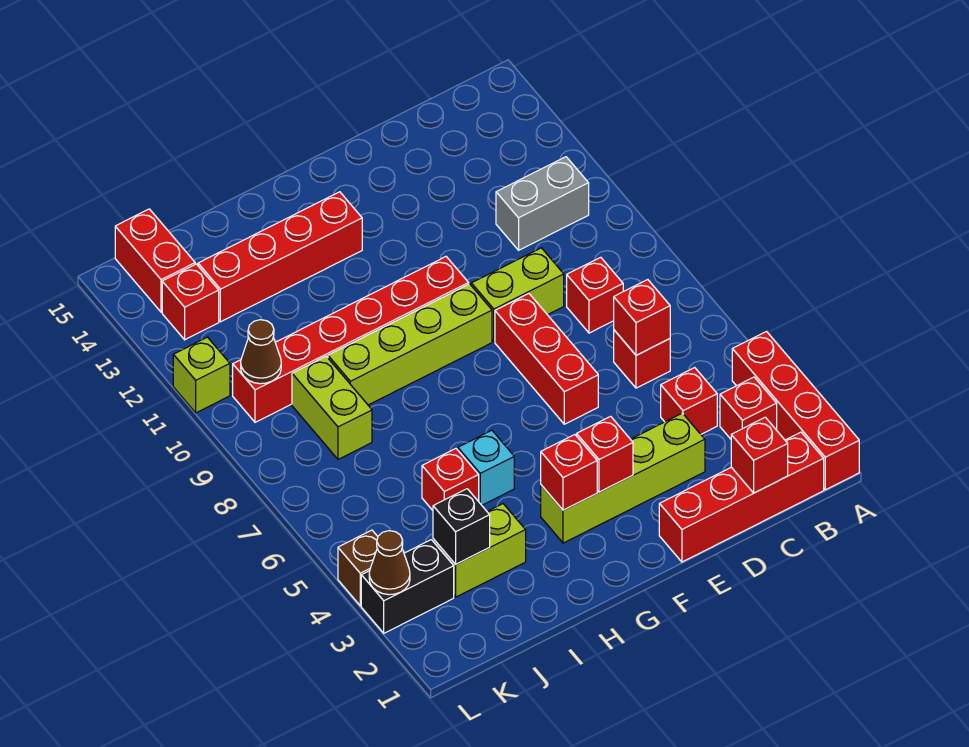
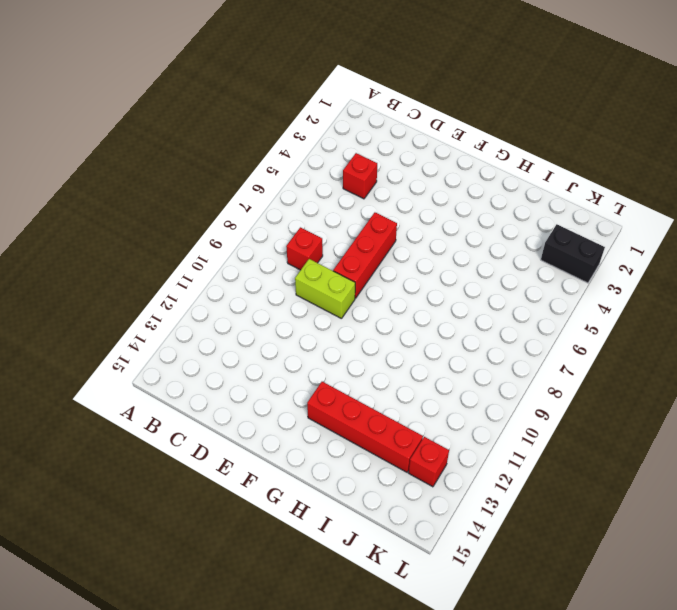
none -> red 1x4 brick [732,332,859,490]
none -> red 1x4 brick [659,432,824,562]
none -> red 1x1 brick [720,377,777,439]

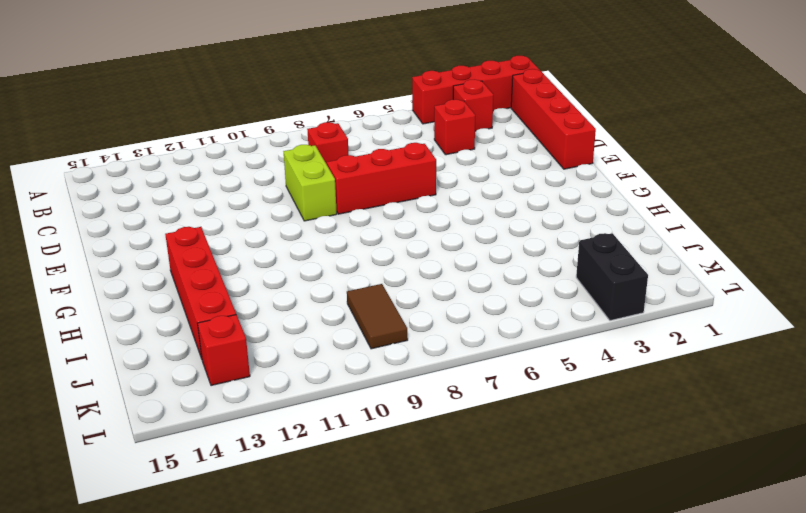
brown 1x2 tile [347,284,408,349] -> lime 1x2 brick [292,356,372,459]
none -> grey 1x2 brick [496,157,589,250]
none -> red 1x1 brick [614,330,670,388]
none -> lime 1x4 brick [541,413,705,543]

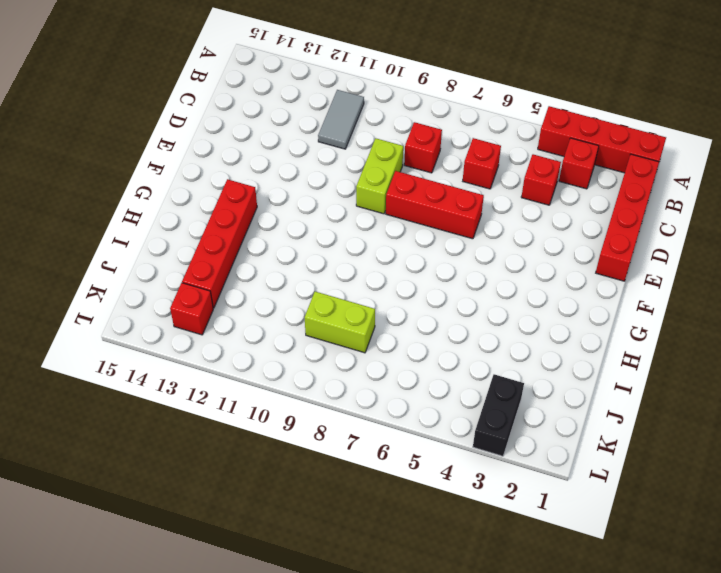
grey 1x2 tile [318,90,364,149] -> grey 1x2 brick [496,157,589,250]
none -> lime 1x4 brick [541,413,705,543]
none -> lime 1x4 brick [328,284,492,405]
none -> red 1x6 brick [233,257,469,422]

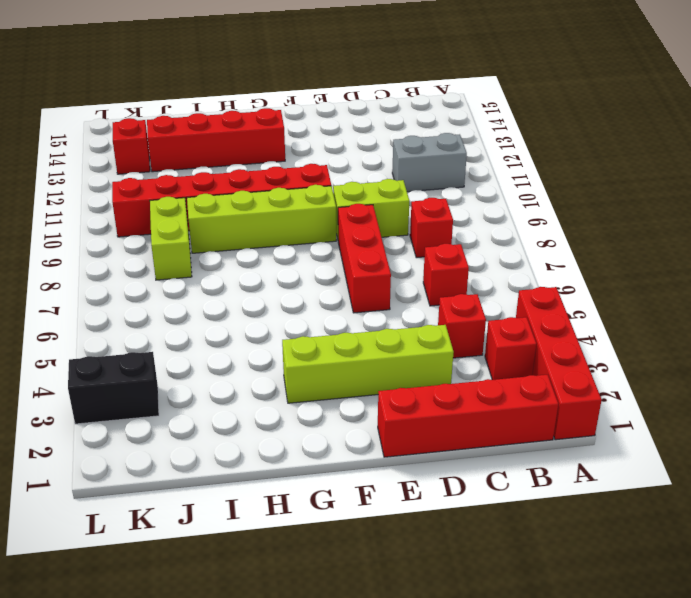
none -> cyan 1x1 brick [458,430,514,505]
none -> lime 1x2 brick [433,504,526,597]
none -> red 1x1 brick [422,449,479,510]

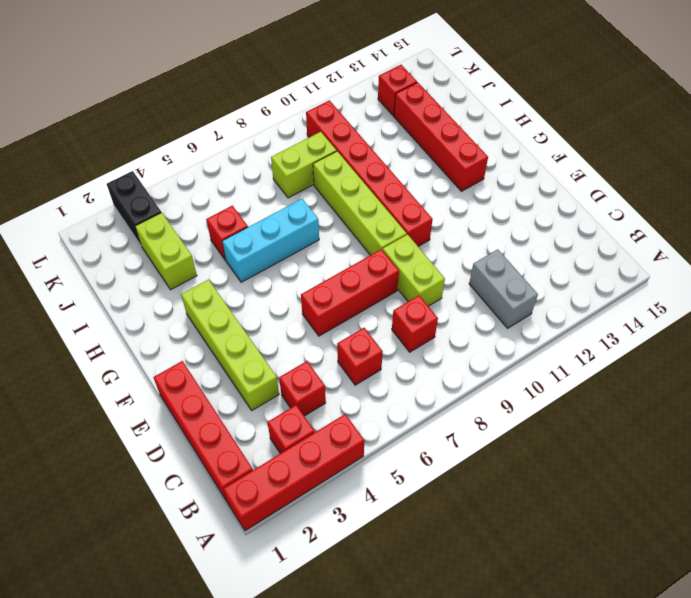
cyan 1x3 brick [222,199,319,282] -> cyan 1x1 brick [458,430,514,505]
none -> red 1x2 brick [115,209,195,312]
none -> brown 1x1 brick [338,530,378,606]
none -> lime 1x1 brick [173,337,230,413]

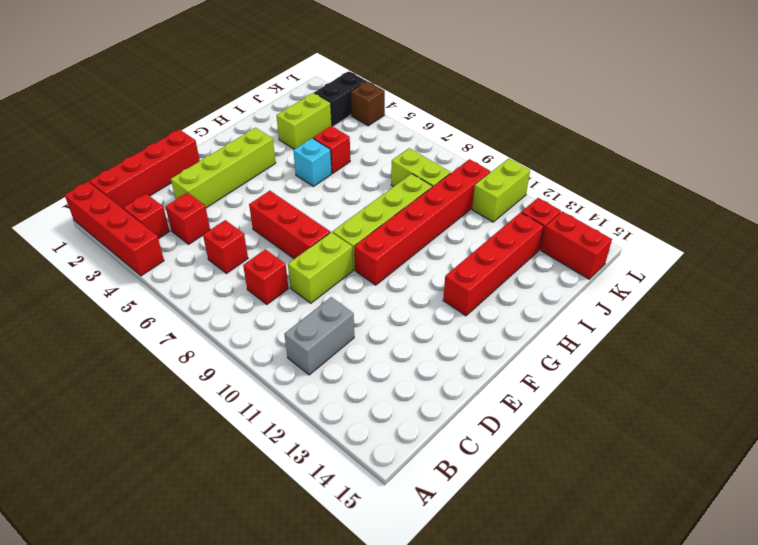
lime 1x2 brick [472,158,530,222] -> lime 1x1 brick [173,337,230,413]
none -> red 1x1 brick [731,417,788,493]
none -> red 1x1 brick [614,280,670,355]
none -> red 1x1 brick [577,416,633,492]

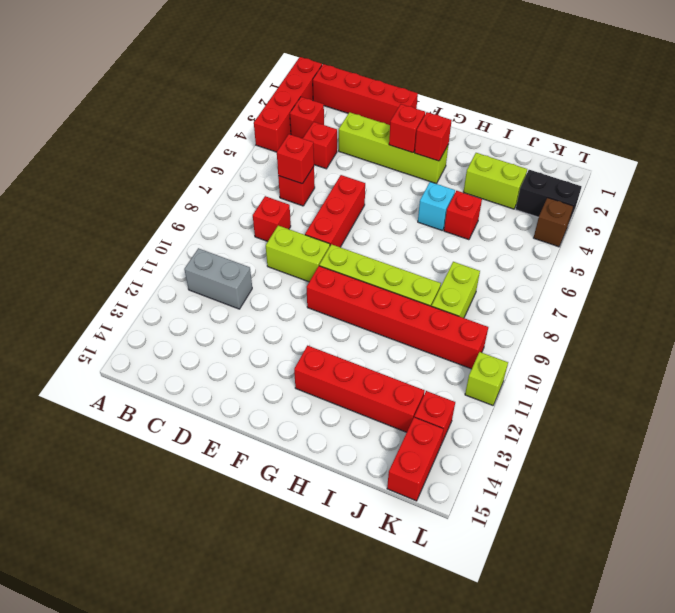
none -> red 1x1 brick [731,417,788,493]
none -> black 1x1 brick [433,489,490,564]
none -> brown 1x1 cone [241,320,281,384]

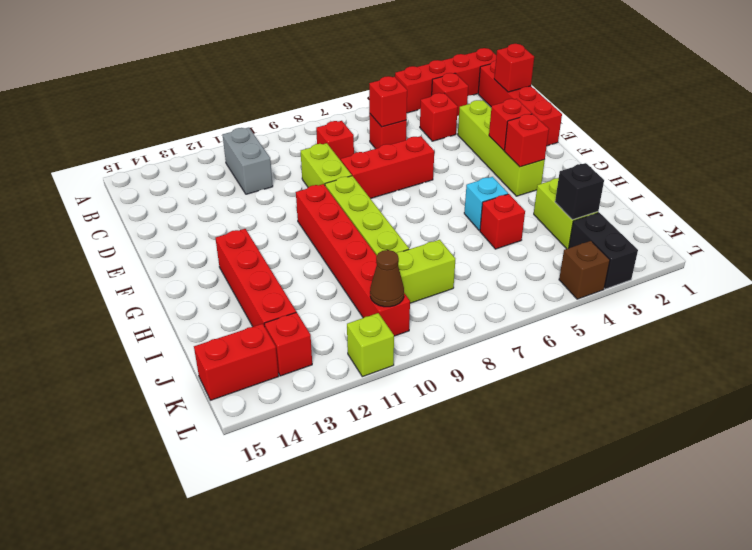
none -> brown 1x1 cone [369,531,410,595]

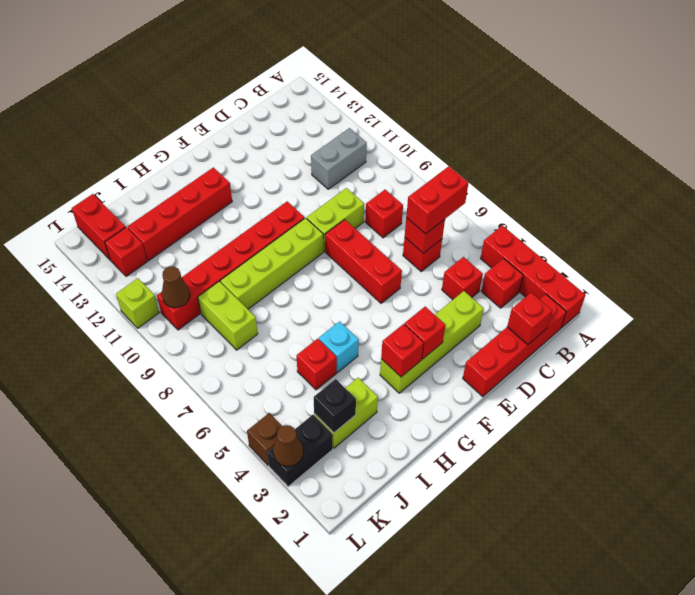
red 1x2 brick [406,166,468,234] -> none

